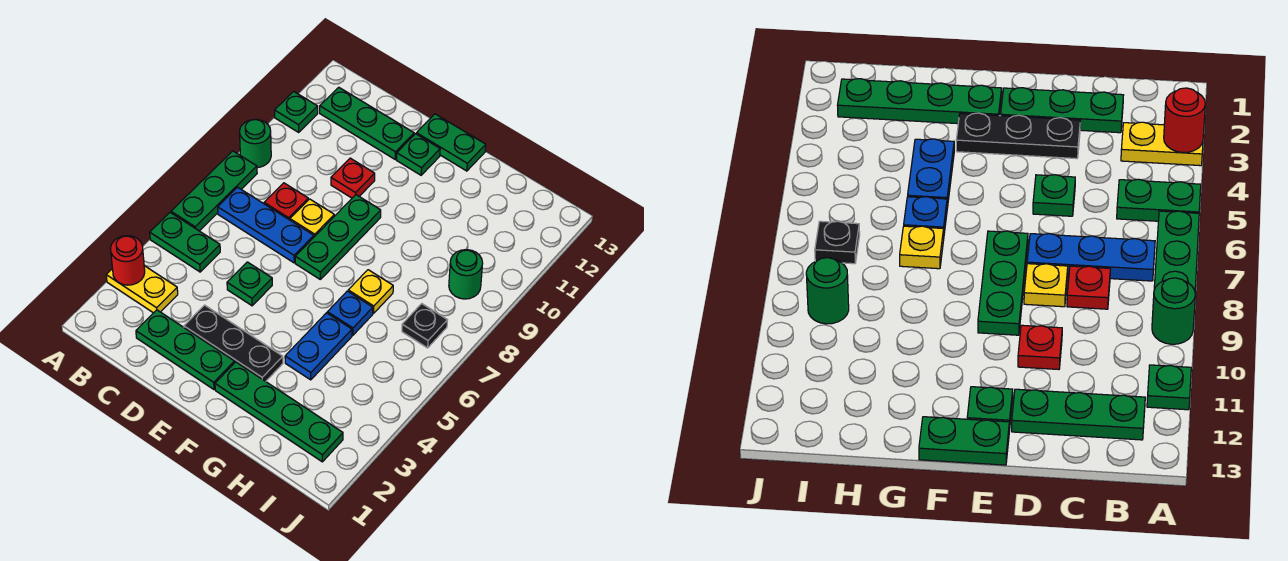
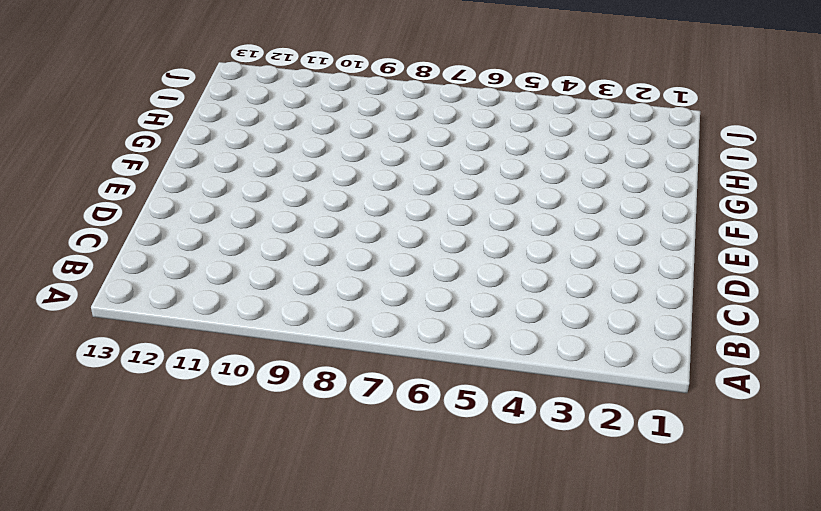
none -> yellow 1x2 plate [106,266,178,313]
none -> green 1x2 plate [150,213,220,272]
none -> green 1x3 plate [171,151,257,231]

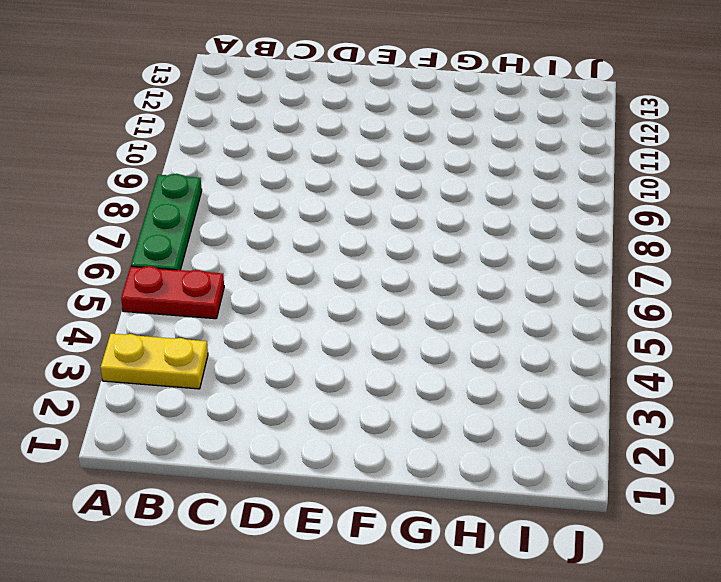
red 1x2 plate [121,266,224,319] -> green 1x2 plate [150,213,220,272]
none -> green 1x1 round brick [240,119,271,168]
none -> green 1x1 plate [275,91,318,132]
none -> blue 1x3 plate [218,187,314,263]

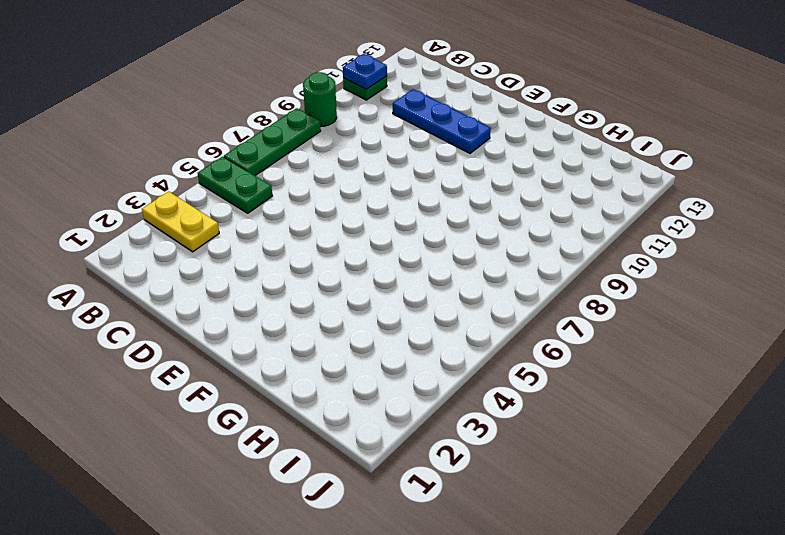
blue 1x1 plate [343,54,387,89] -> blue 1x1 plate moved to [327,291,373,335]
blue 1x3 plate [393,89,491,153] -> blue 1x3 plate moved to [218,187,314,263]
none -> green 1x3 plate [320,87,414,159]
none -> green 1x3 plate [136,310,235,389]
none -> red 1x1 plate [264,183,308,220]

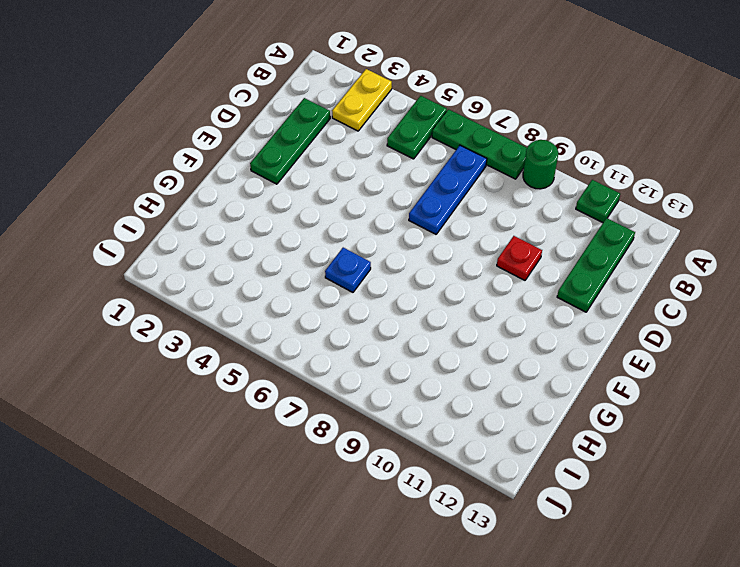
none -> red 1x1 plate [264,183,308,220]
none -> black 1x3 plate [184,305,283,381]
none -> green 1x1 plate [227,262,272,306]

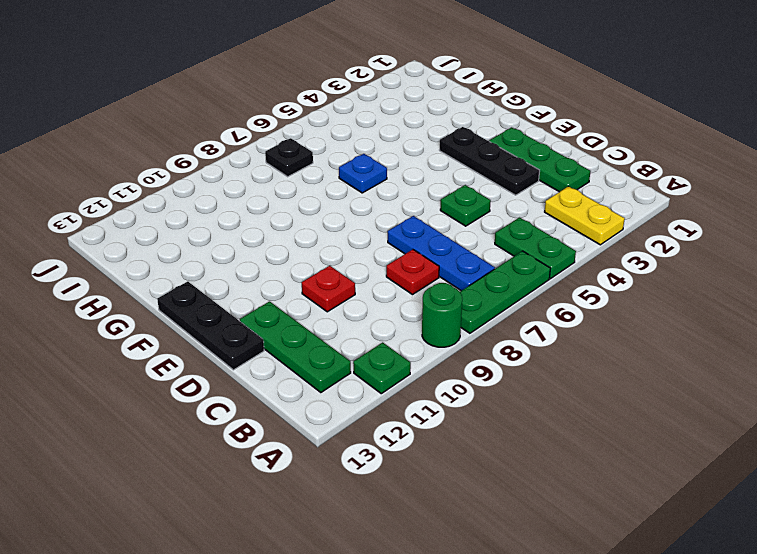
black 1x3 plate [157,281,264,370] -> green 1x2 plate [416,114,486,171]
none -> yellow 1x1 plate [290,199,334,237]
none -> green 1x3 plate [295,195,381,279]
none -> green 1x1 plate [397,134,440,175]

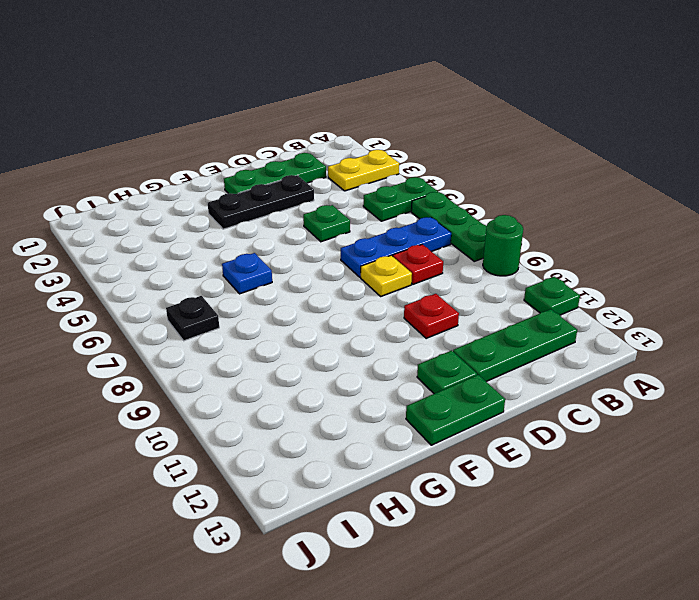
none -> green 1x3 plate [295,195,381,279]
none -> green 1x4 plate [215,362,343,462]
none -> blue 1x2 plate [285,313,352,380]

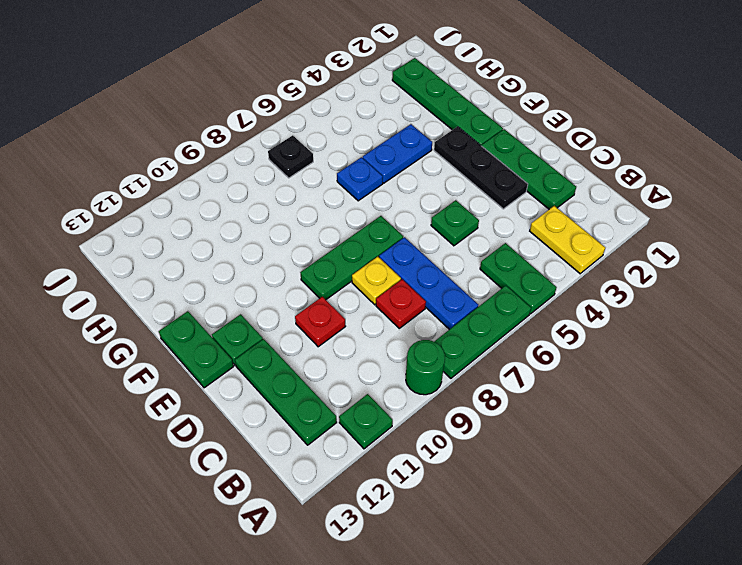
none -> yellow 1x1 plate [348,270,393,313]
none -> green 1x1 round brick [449,250,483,299]
none -> red 1x1 round brick [110,236,145,285]

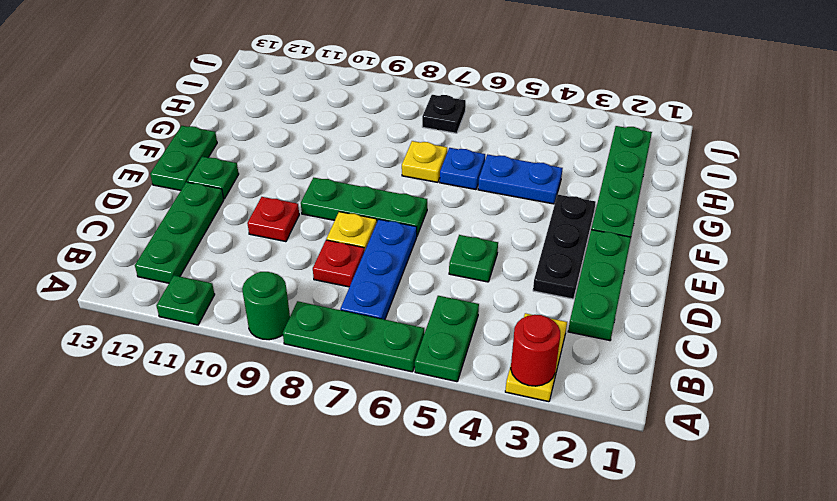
none -> green 1x1 round brick [449,250,483,299]

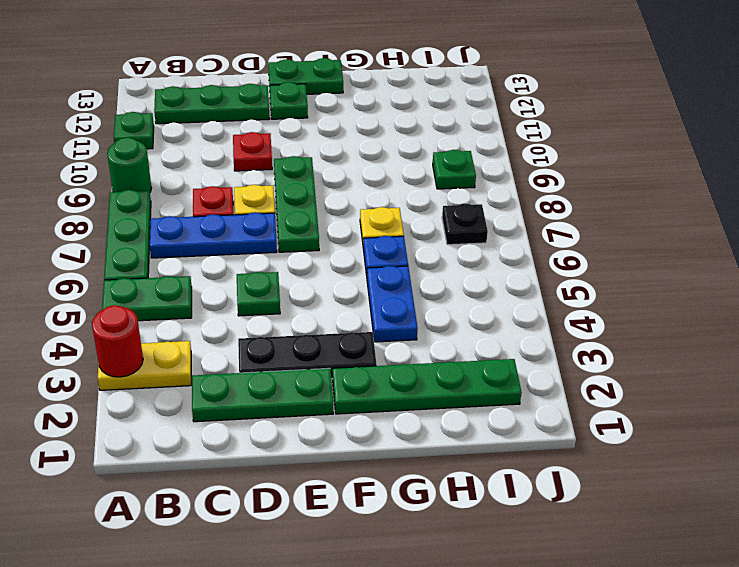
green 1x1 plate [433,150,476,189] -> green 1x1 round brick [449,250,483,299]

